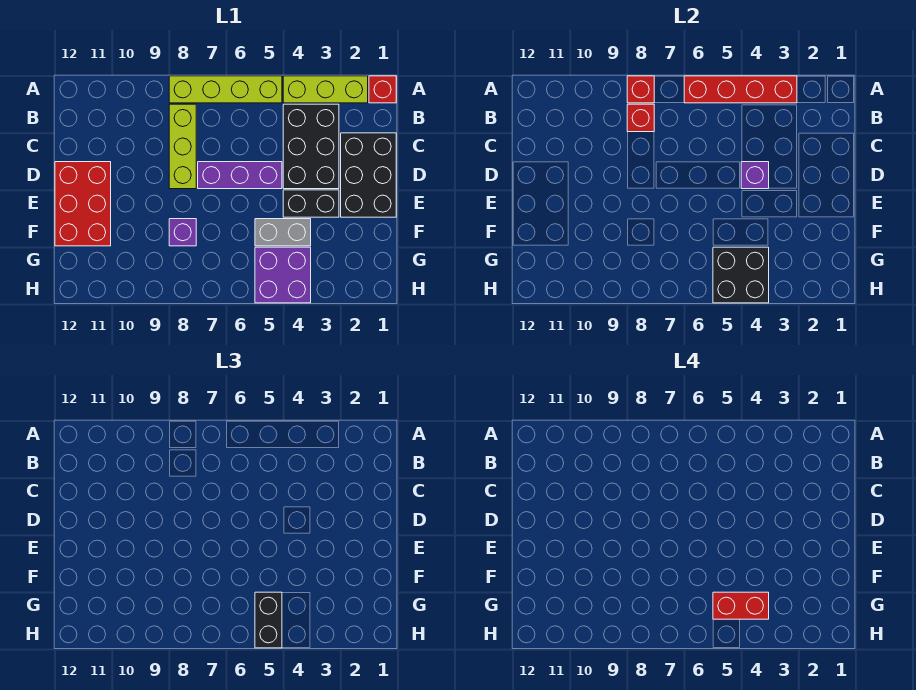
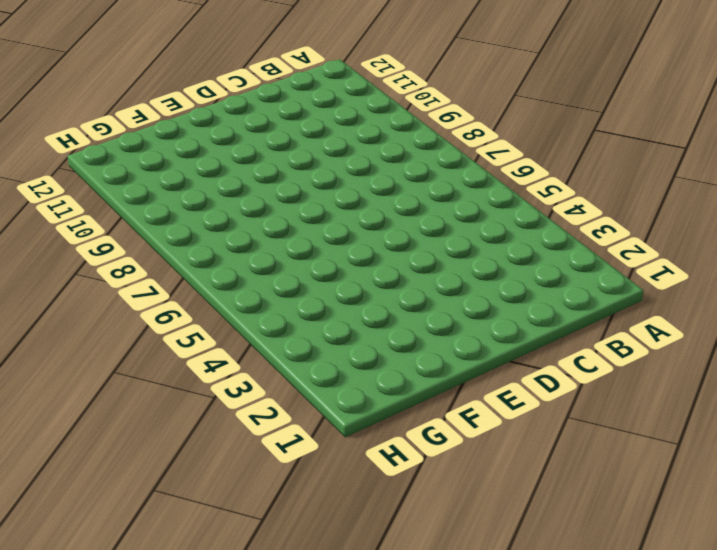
none -> red 1x1 brick [369,76,396,103]
none -> lime 1x3 brick [283,76,368,103]
none -> lime 1x4 brick [169,76,282,103]

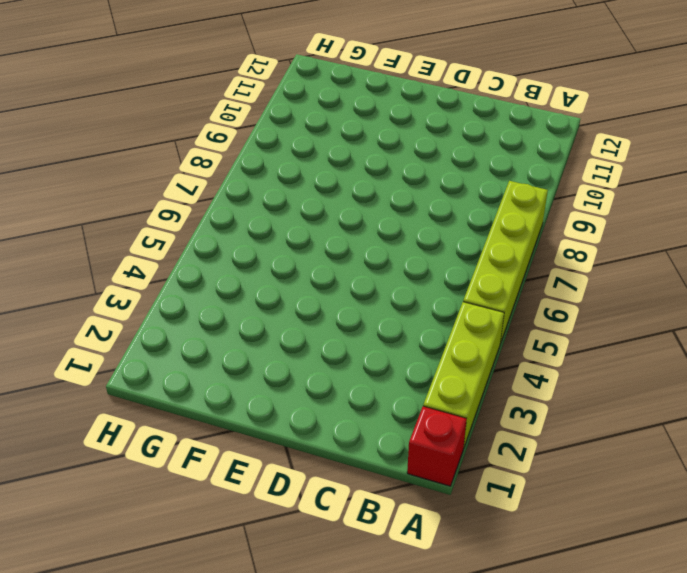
none -> black 2x3 brick [283,104,339,189]
none -> lime 1x3 brick [169,104,196,189]
none -> black 2x3 brick [341,133,396,217]

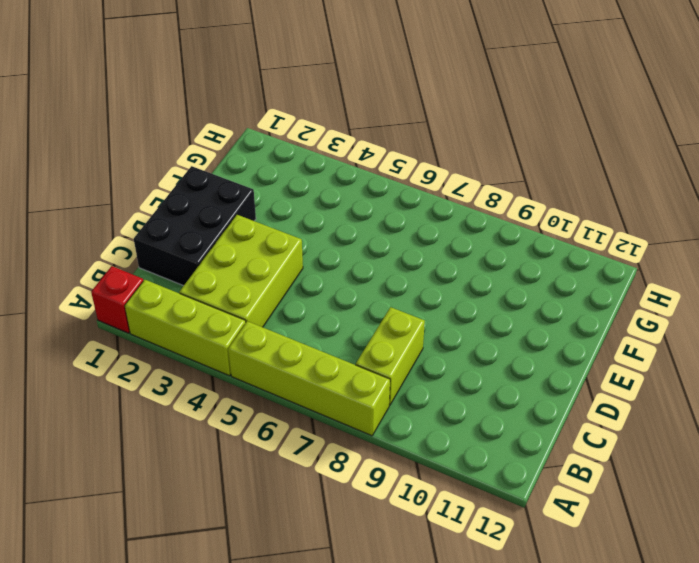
lime 2x3 brick [179,215,303,327] -> black 2x3 brick [283,104,339,189]
lime 1x2 brick [356,307,425,405] -> lime 1x3 brick [169,104,196,189]
none -> purple 1x3 brick [198,162,282,189]
none -> red 2x3 brick [55,162,111,246]
none -> black 1x2 brick [283,190,339,217]

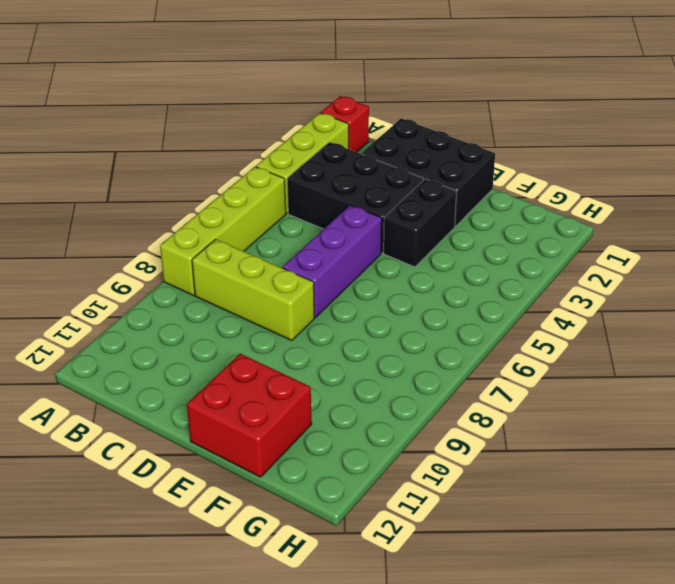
red 2x2 brick [187,354,312,477] -> red 2x3 brick [55,162,111,246]
none -> grey 1x2 brick [255,219,311,246]
none -> purple 1x1 brick [169,219,196,246]
none -> purple 2x2 brick [255,247,311,303]

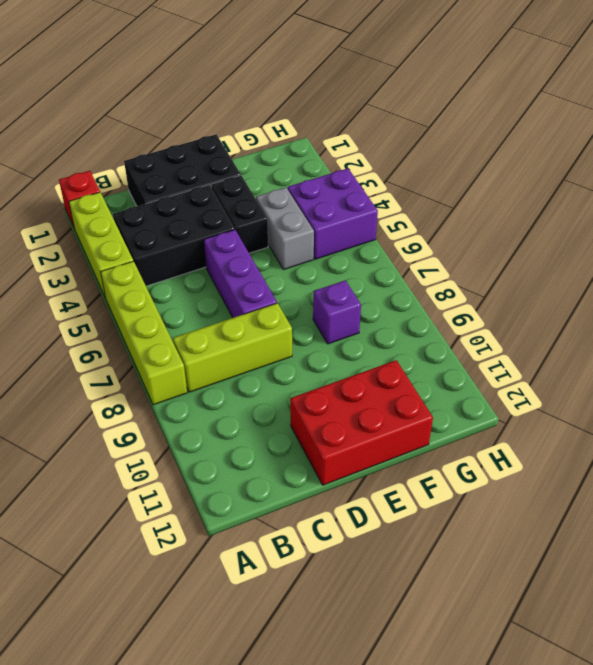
none -> red 1x4 brick [684,76,797,103]
none -> red 1x1 brick [627,76,654,103]
none -> red 1x1 brick [627,104,654,132]

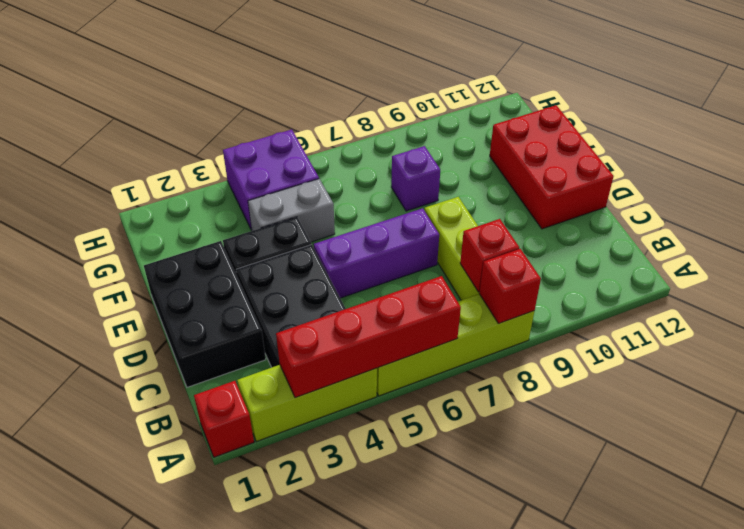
none -> purple 1x1 brick [741,162,769,189]
none -> black 2x2 brick [713,247,769,303]
none -> black 1x2 brick [255,592,282,648]

